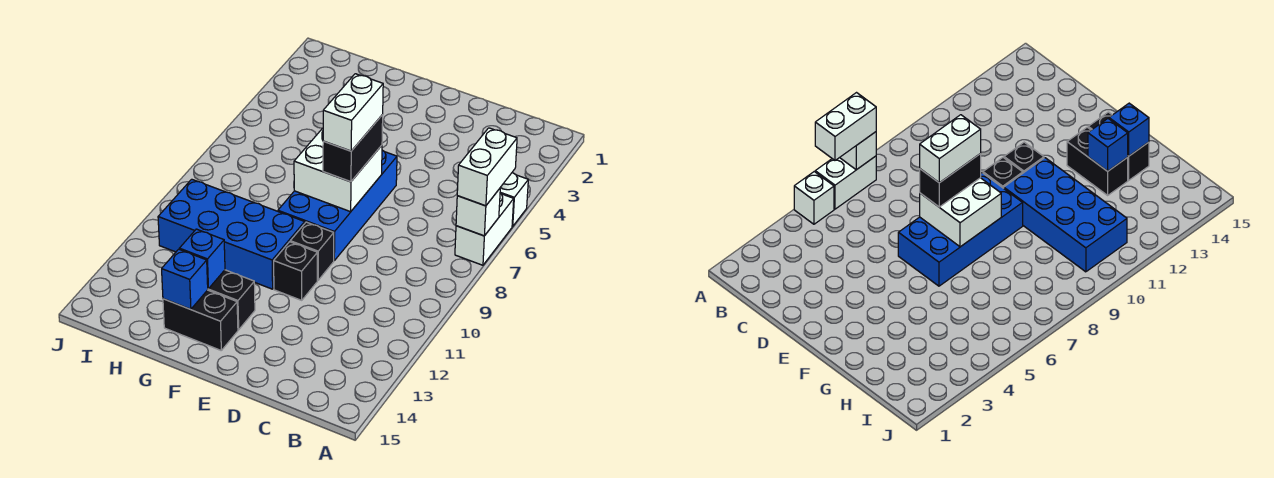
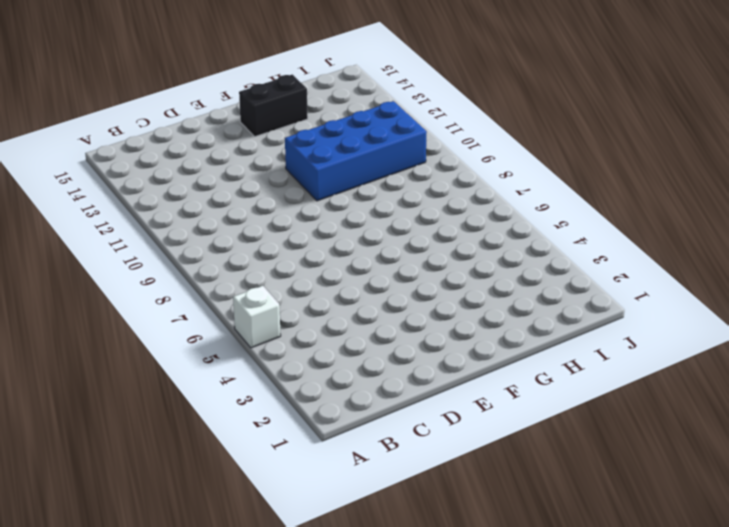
none -> white 1x2 brick [455,193,514,265]
none -> blue 2x4 brick [278,150,397,260]
none -> black 1x1 brick [290,222,334,280]

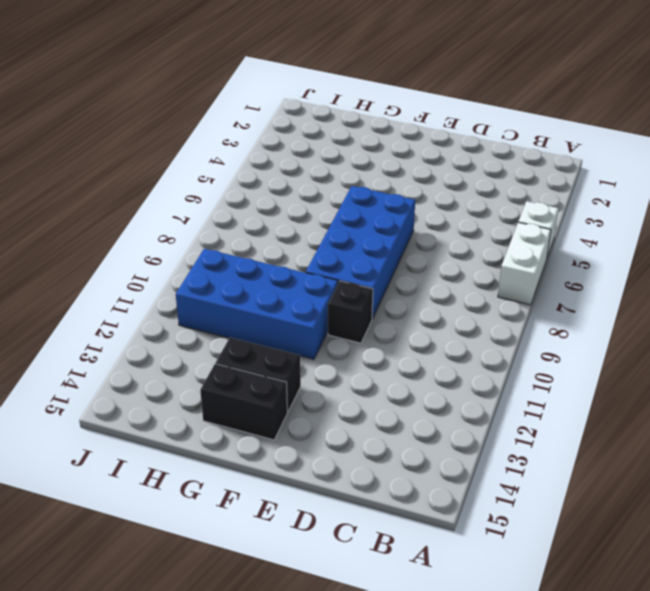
none -> black 1x1 brick [274,242,317,300]
none -> white 1x1 brick [456,189,500,236]
none -> white 2x2 brick [294,128,382,212]

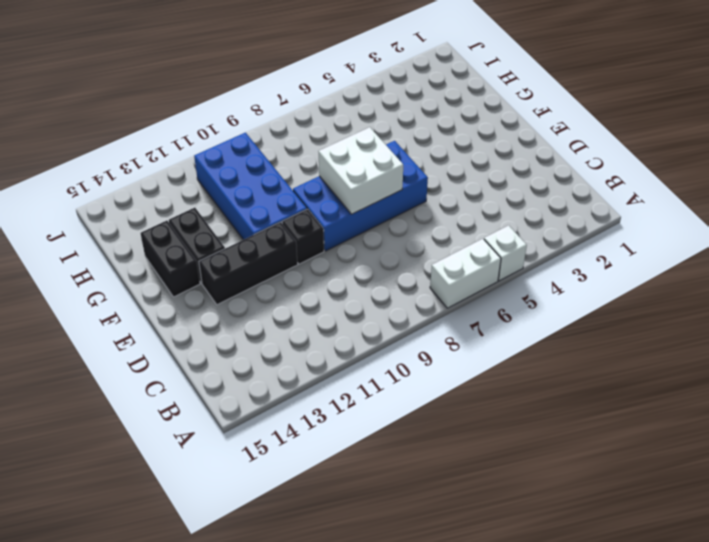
black 1x3 brick [199,222,298,305] -> black 1x1 brick [274,242,317,300]
none -> white 1x1 brick [456,189,500,236]
none -> blue 1x1 brick [179,229,225,289]
none -> blue 1x1 brick [162,249,208,309]

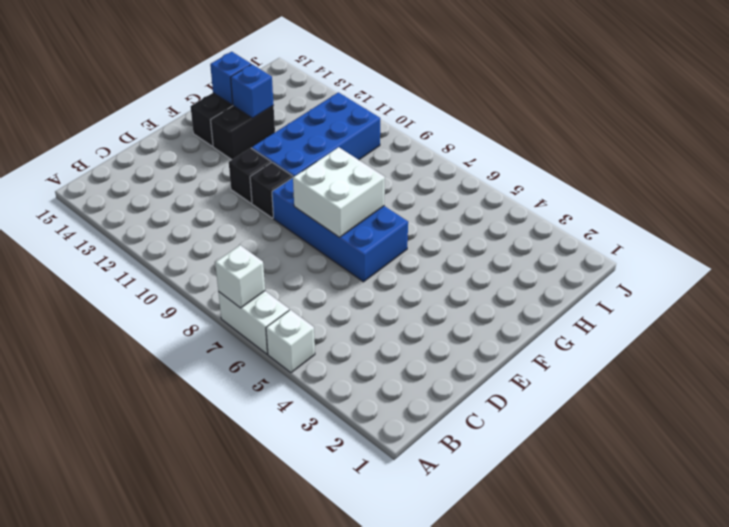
none -> white 1x2 brick [457,128,517,206]
none -> black 1x2 brick [323,115,383,182]
none -> white 1x2 brick [323,74,383,151]

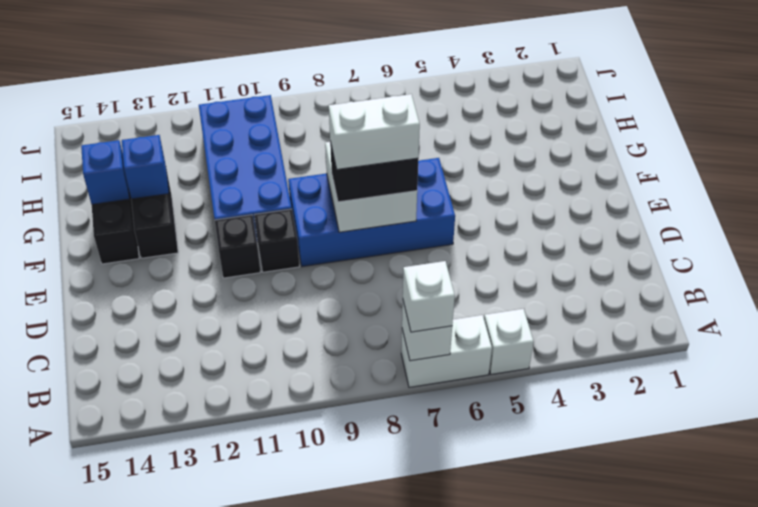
white 1x1 brick [403,261,455,332] -> white 1x2 brick [457,128,517,206]

